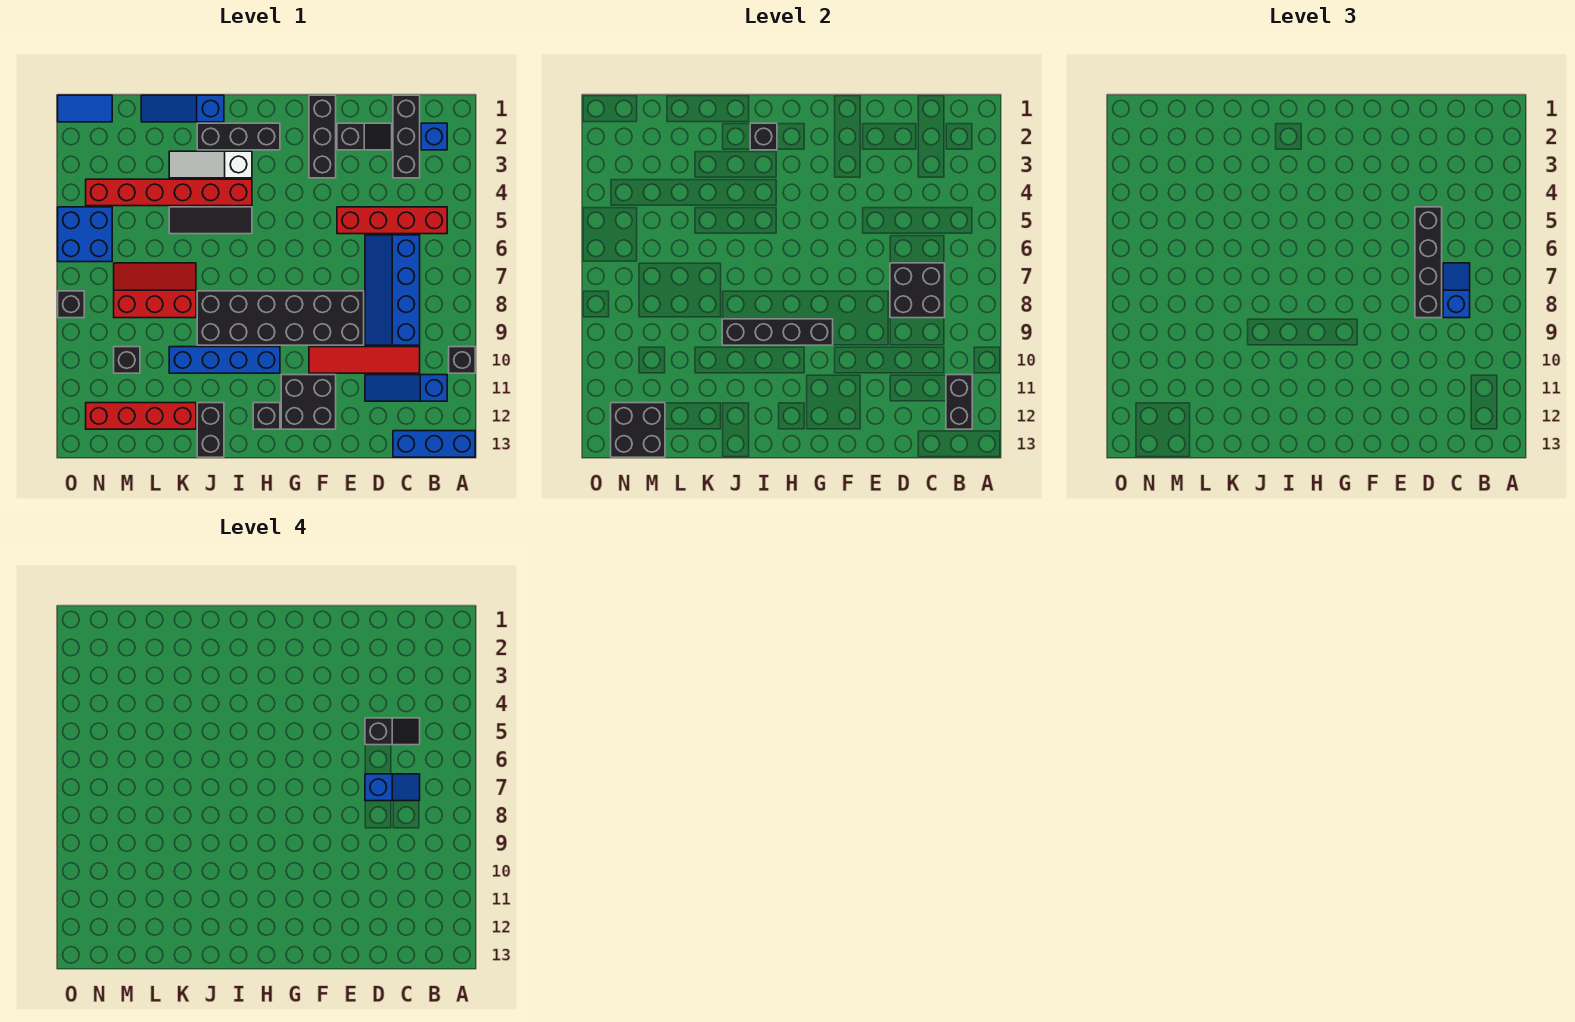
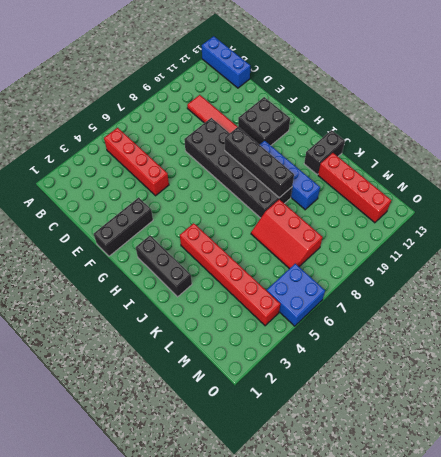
none -> black 1x1 brick [449,347,475,373]
none -> blue 1x1 brick [421,123,447,150]
none -> blue 1x3 slope [365,375,447,401]
none -> black 1x3 brick [393,95,420,178]

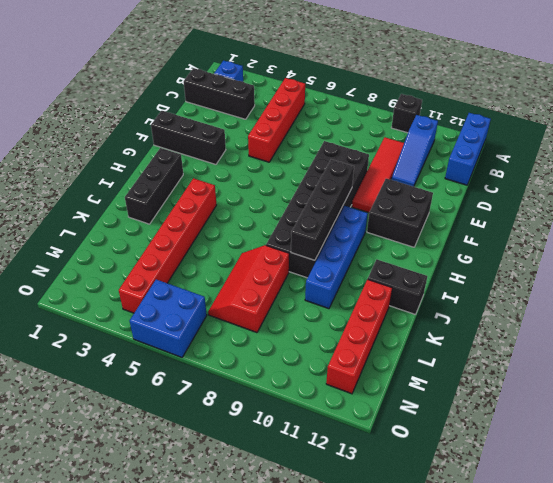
none -> blue 2x4 slope [365,235,420,345]
none -> black 1x2 slope [337,123,392,150]
none -> black 1x1 brick [253,403,280,429]
none -> white 1x3 slope [169,151,252,178]

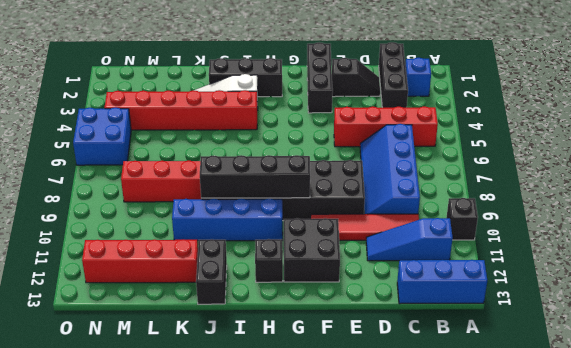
none -> black 1x3 tile [169,207,252,234]
none -> blue 1x3 slope [141,95,224,122]
none -> black 1x1 brick [114,347,140,373]
none -> blue 1x2 tile [58,95,112,122]

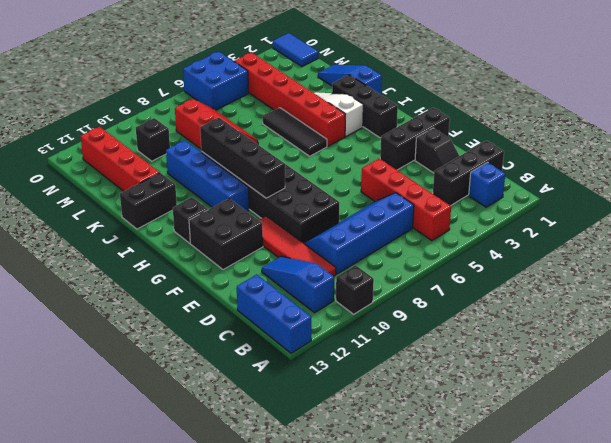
none -> black 1x1 brick [58,291,84,318]
none -> black 1x2 brick [946,375,972,429]
none -> black 2x2 brick [890,263,945,318]
none -> black 1x1 brick [750,123,777,150]

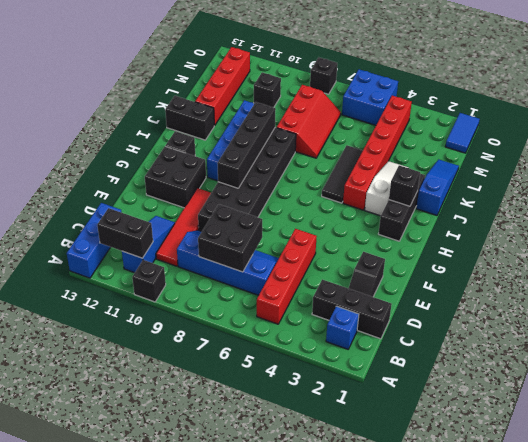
none -> black 1x3 brick [309,95,336,178]
none -> black 2x2 brick [611,403,665,457]
none -> blue 1x2 slope [1443,263,1470,318]
none -> black 1x4 brick [1415,207,1442,318]

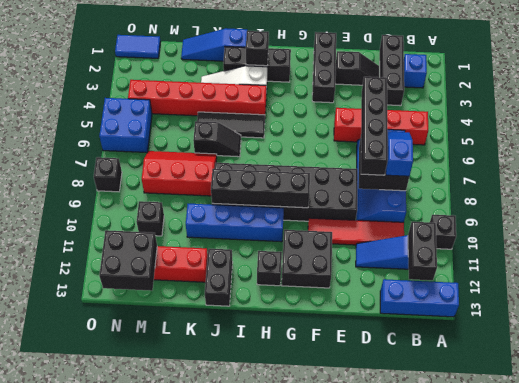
black 1x2 slope [193,121,241,157] -> black 1x2 slope moved to [365,718,420,745]
none -> blue 1x2 slope [365,774,420,801]

